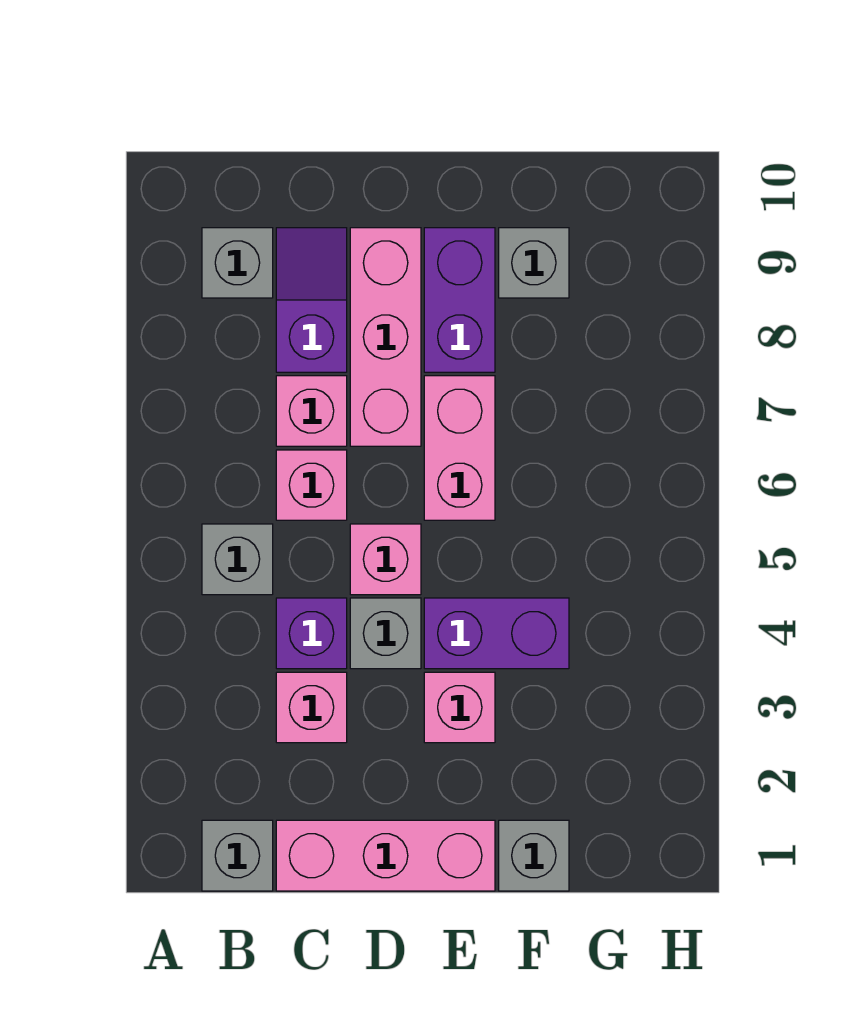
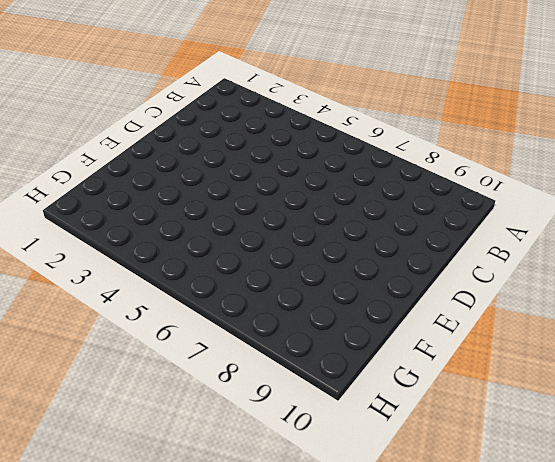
none -> grey 1x1 brick [202,820,273,891]
none -> grey 1x1 brick [202,524,273,595]
none -> grey 1x1 brick [202,228,273,298]

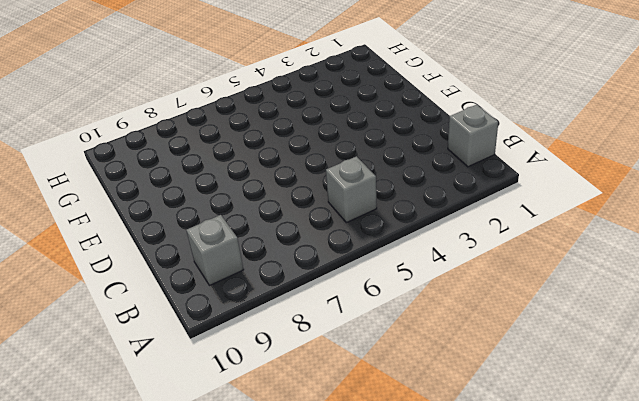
none -> pink 1x3 brick [276,820,495,891]
none -> pink 1x1 brick [276,672,347,743]
none -> purple 1x1 brick [276,598,347,669]

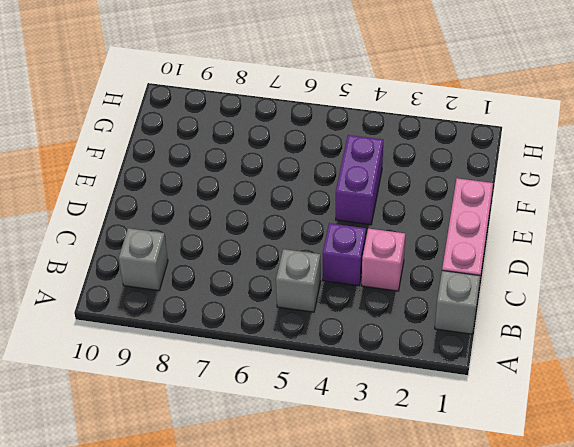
none -> pink 1x1 brick [276,450,347,520]
none -> pink 1x1 brick [276,376,347,446]
none -> purple 1x2 slope [276,228,347,372]

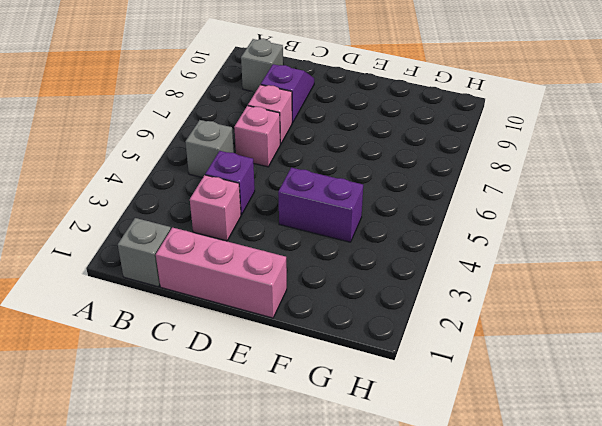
none -> grey 1x1 brick [350,598,421,669]
none -> pink 1x1 brick [350,524,421,595]
none -> pink 1x3 brick [350,228,421,446]

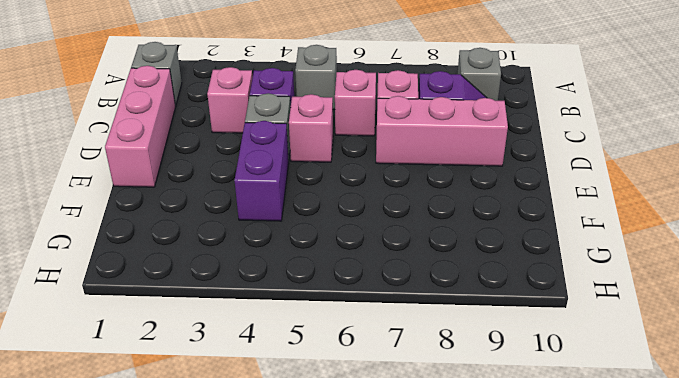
none -> pink 1x1 brick [424,672,495,743]
none -> pink 1x2 brick [424,376,495,520]
none -> purple 1x2 brick [424,228,495,372]

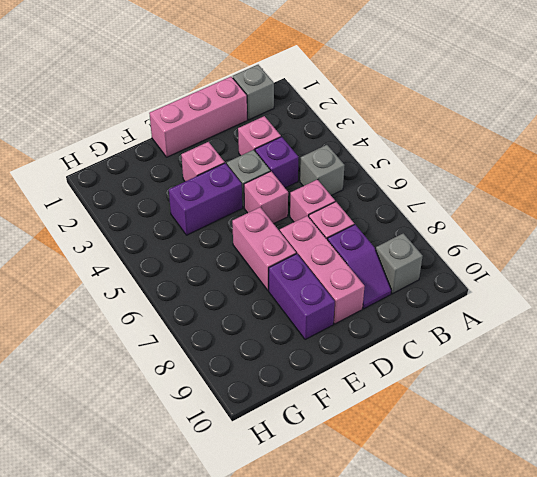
none -> grey 1x1 brick [499,820,569,891]
none -> grey 1x1 brick [499,228,569,298]

